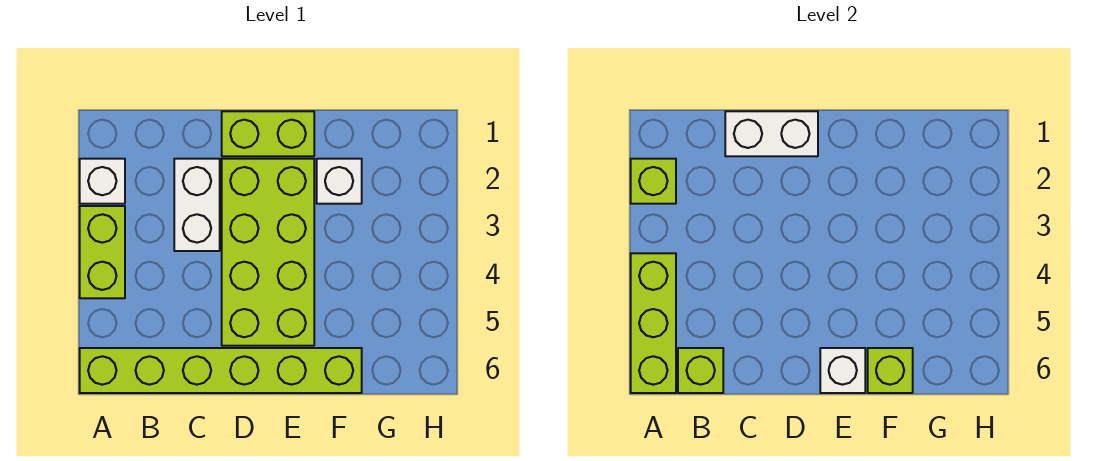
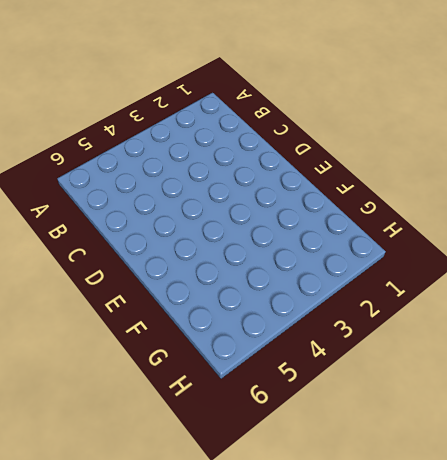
none -> white 1x1 brick [80,159,125,204]
none -> lime 1x2 brick [80,206,125,298]
none -> lime 1x6 brick [80,348,362,393]

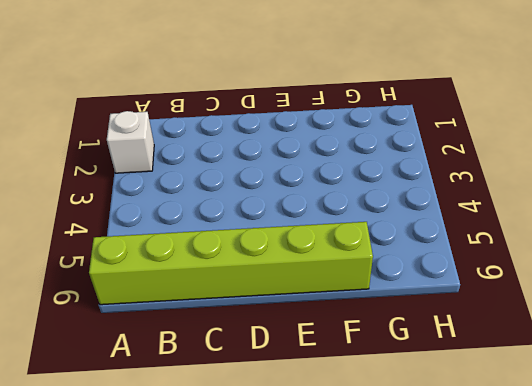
none -> lime 1x2 brick [80,206,125,298]
none -> white 1x2 brick [174,159,220,251]
none -> lime 1x2 brick [222,111,314,156]

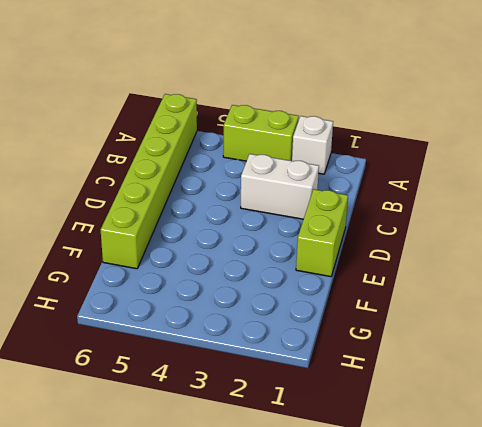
none -> lime 2x4 brick [222,159,314,346]
none -> white 1x1 brick [317,159,362,204]
none -> lime 1x1 brick [631,159,676,204]

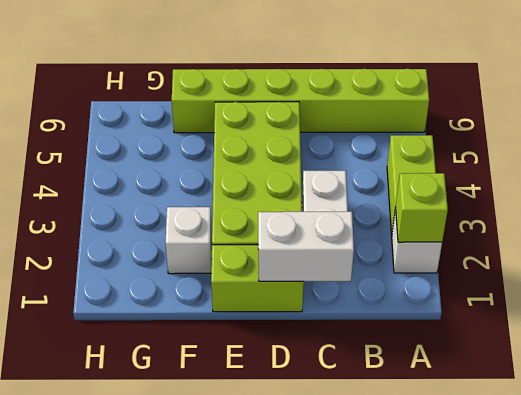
none -> lime 1x3 brick [631,253,676,393]
none -> lime 1x1 brick [678,348,723,393]
none -> white 1x1 brick [820,348,865,393]

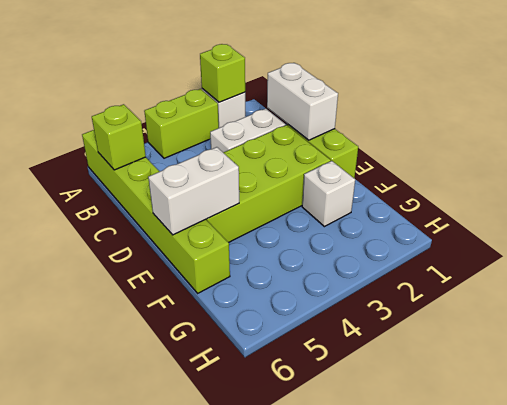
white 1x2 brick [148,147,239,235] -> white 1x1 brick [820,348,865,393]
none -> lime 1x3 brick [631,253,676,393]
none -> lime 1x1 brick [868,348,913,393]

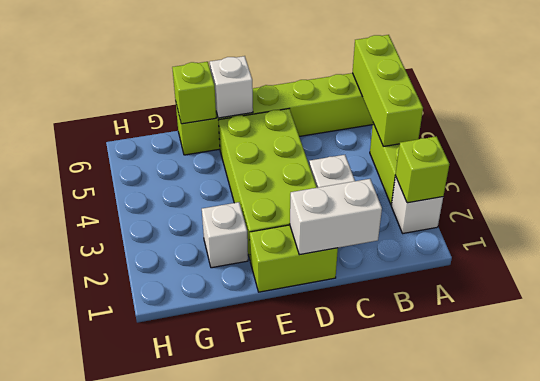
none -> lime 1x1 brick [678,348,723,393]

